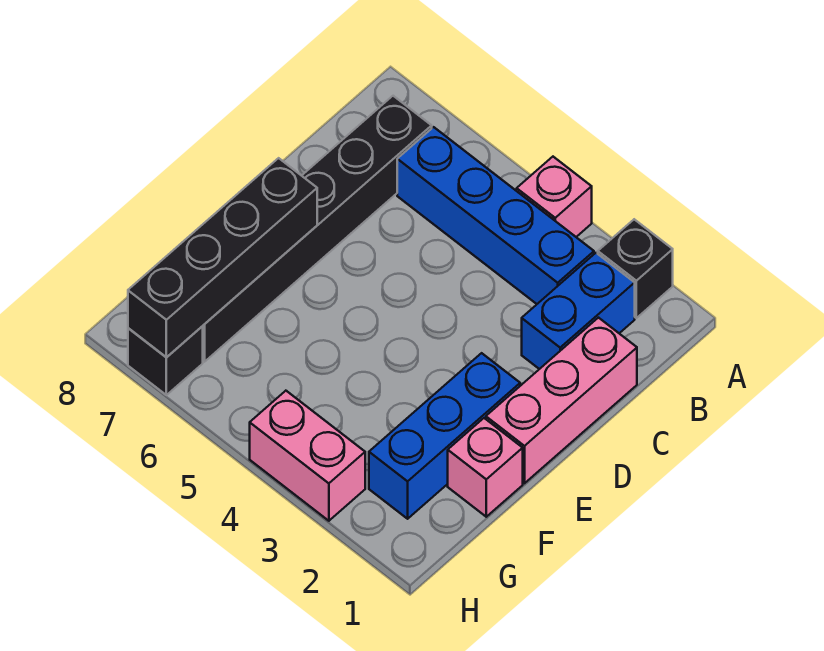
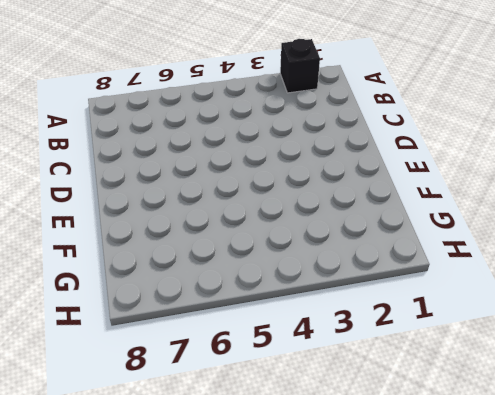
none -> pink 1x1 brick [517,157,592,237]
none -> blue 1x2 brick [522,253,635,369]

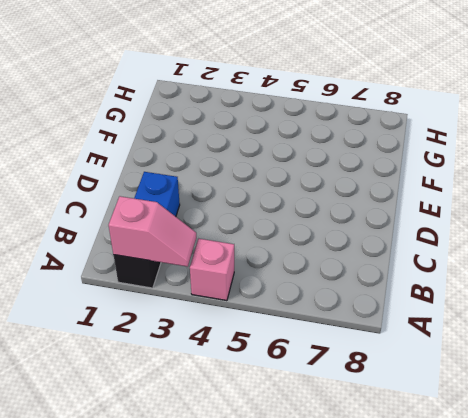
pink 1x2 slope [108,196,196,267] -> none
none -> blue 1x4 brick [397,127,594,304]
none -> black 1x6 brick [203,96,432,362]

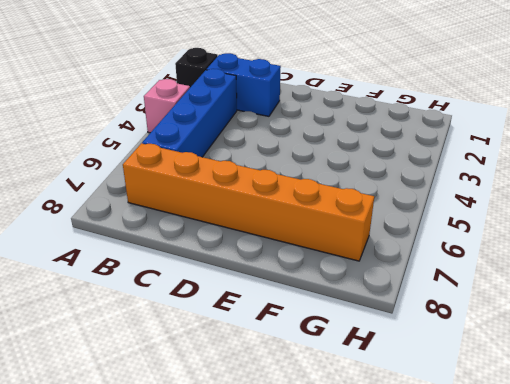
orange 1x6 brick [123,143,374,261] -> black 1x6 brick [203,96,432,362]
none -> pink 1x3 brick [486,318,637,483]
none -> blue 1x3 brick [369,353,520,519]

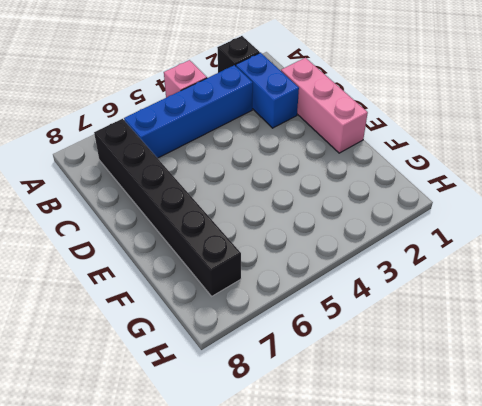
none -> blue 1x3 brick [369,353,520,519]
none -> pink 1x1 brick [448,418,523,517]

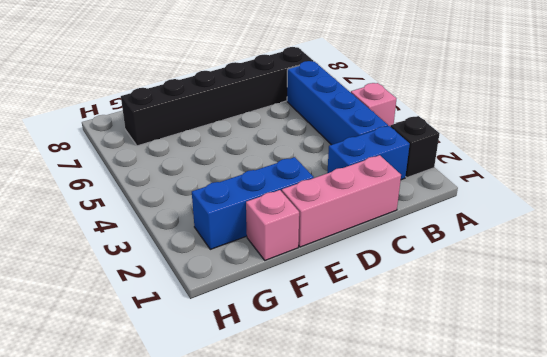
none -> pink 1x2 brick [250,391,365,521]
none -> black 1x1 brick [128,326,203,395]

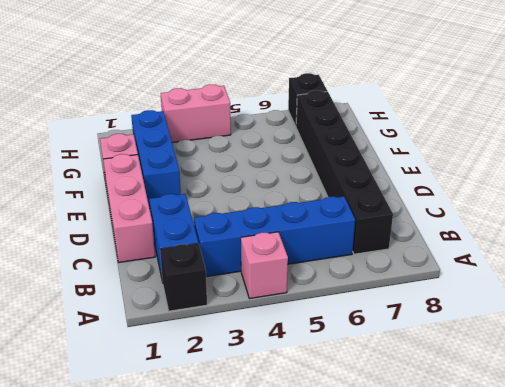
none -> black 1x4 brick [128,158,317,357]

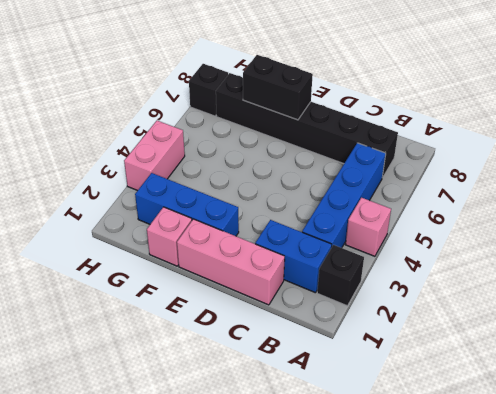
black 1x2 brick [243,55,313,120] -> black 1x4 brick [128,158,317,357]

